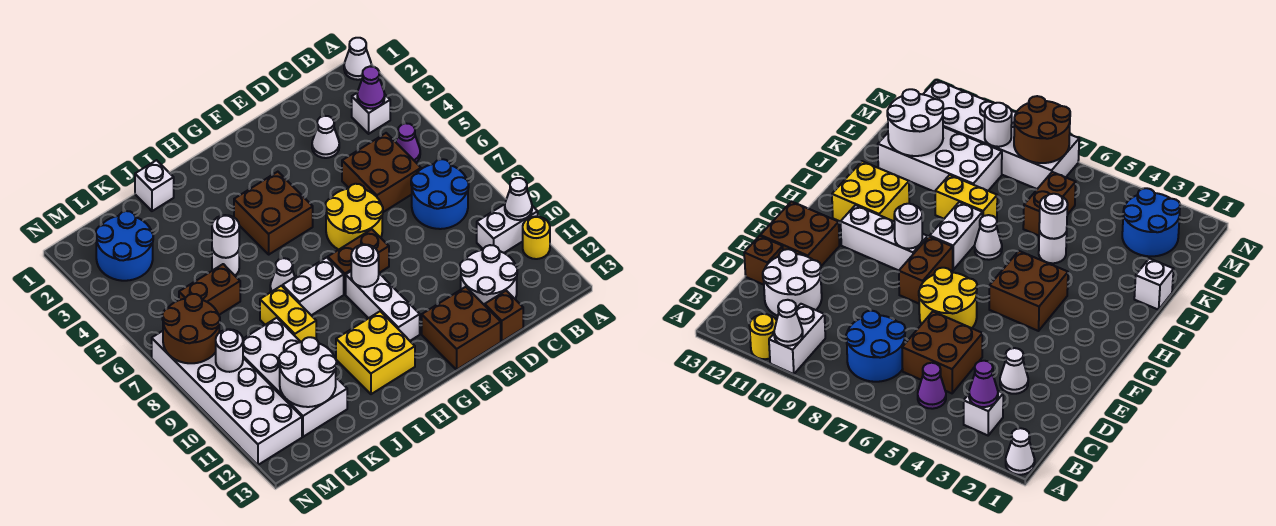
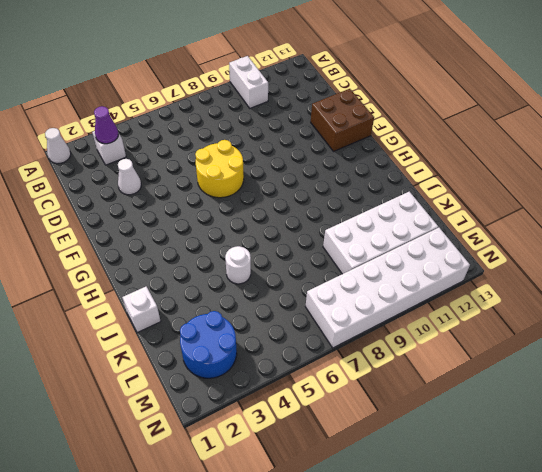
none -> yellow 1x1 round brick [523,216,550,259]
none -> purple 1x1 cone [396,123,420,162]
none -> blue 2x2 round brick [411,159,469,229]
none -> brown 2x2 brick [342,133,421,212]

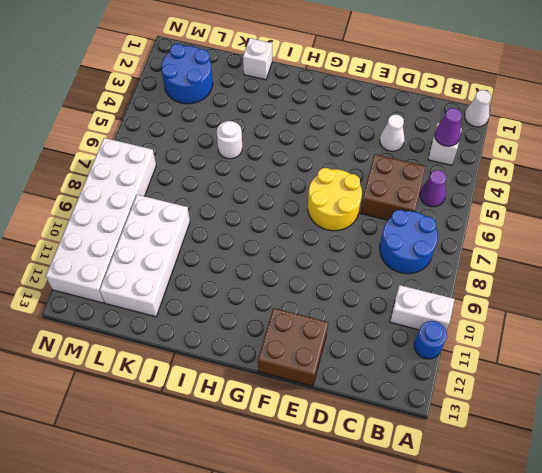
blue 1x1 round brick [414,321,447,359] -> yellow 1x1 round brick [523,216,550,259]
none -> white 2x2 round brick [460,245,517,305]
none -> brown 1x1 brick [485,291,523,341]
none -> brown 1x2 brick [328,229,389,294]
none -> brown 2x2 brick [234,172,313,254]

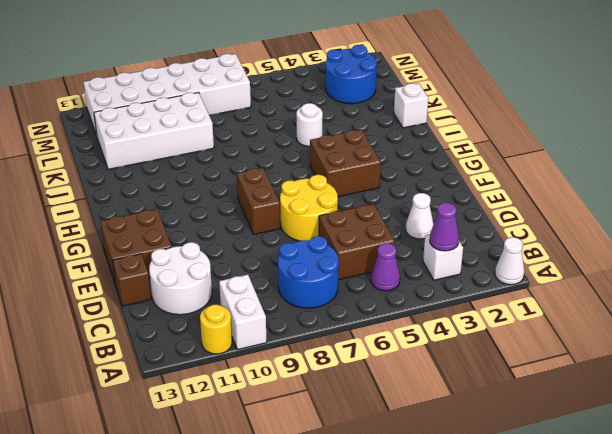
none -> white 1x3 brick [346,271,420,341]
none -> white 1x2 brick [283,257,344,315]
none -> yellow 2x2 brick [336,311,415,394]
none -> white 1x1 cone [270,258,295,292]

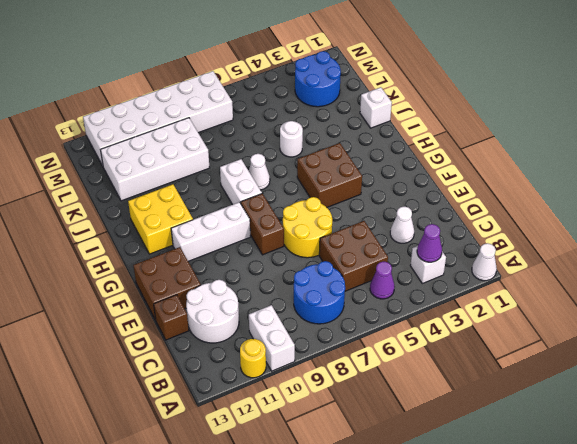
none -> yellow 1x2 brick [260,286,316,342]
none -> brown 1x2 brick [179,264,240,315]
none -> white 1x1 cone [505,178,532,220]
none -> white 1x1 round brick [351,244,379,287]

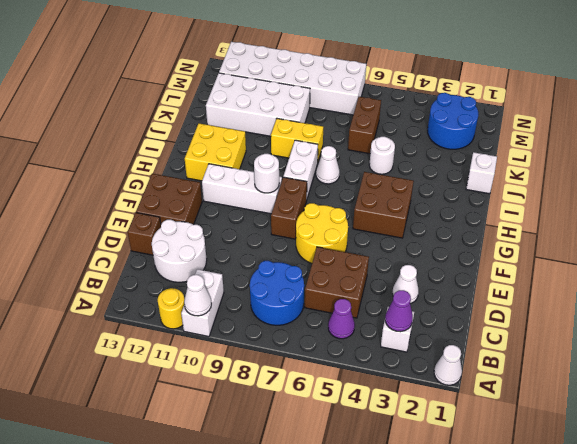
none -> white 1x1 round brick [212,215,239,258]
none -> white 2x2 round brick [279,337,337,407]
none -> brown 2x2 round brick [162,294,220,363]
none -> white 1x1 round brick [216,329,243,372]

